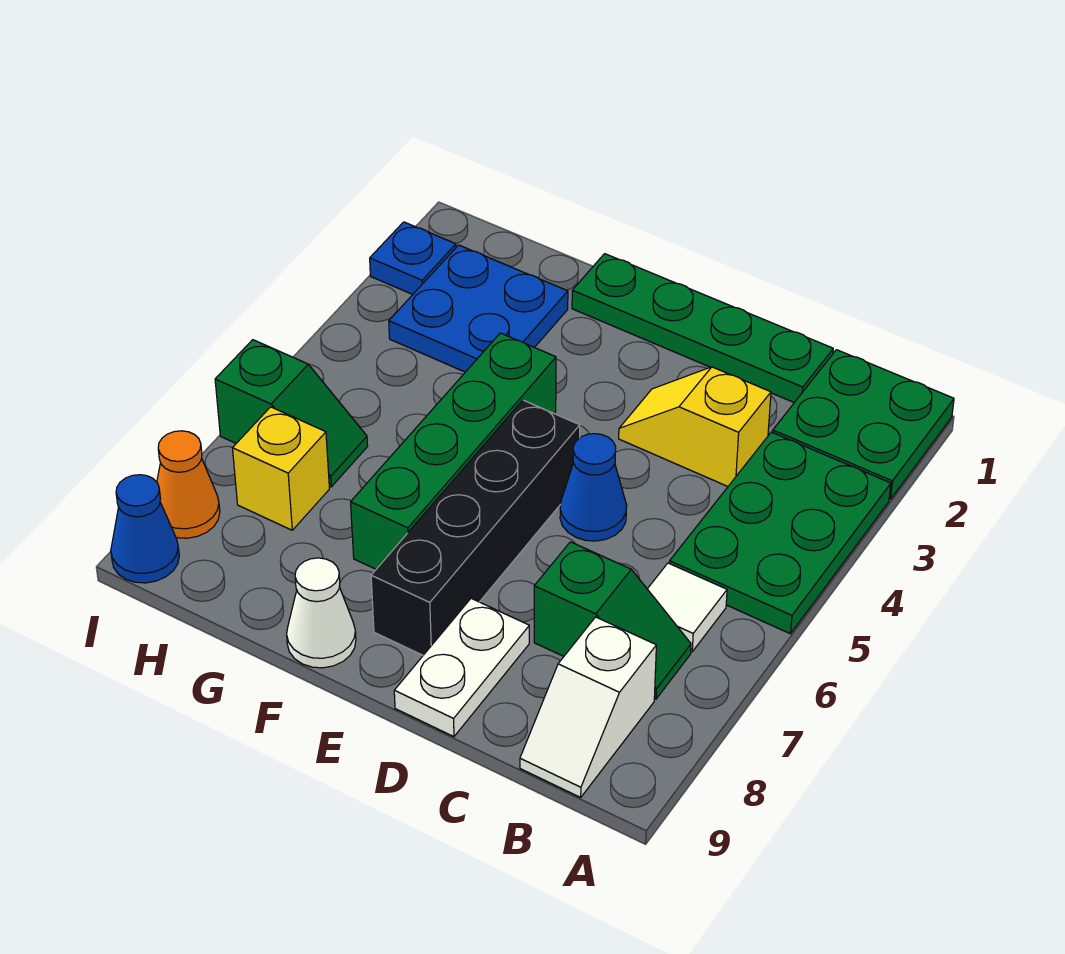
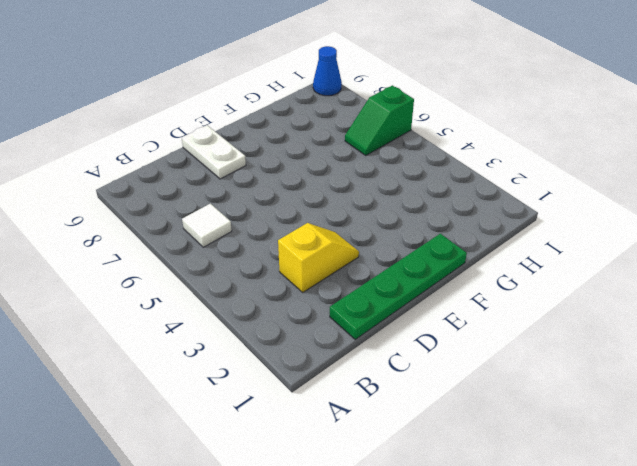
none -> green 2x2 plate [773,350,954,499]
none -> green 2x3 plate [669,432,891,634]
none -> green 1x2 slope [534,542,691,699]

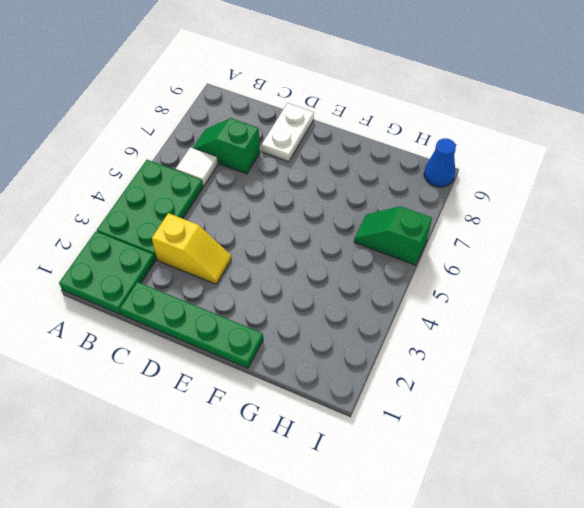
none -> white 1x2 slope [520,617,656,797]
none -> blue 1x1 cone [560,434,627,541]
none -> black 1x4 brick [371,400,580,655]

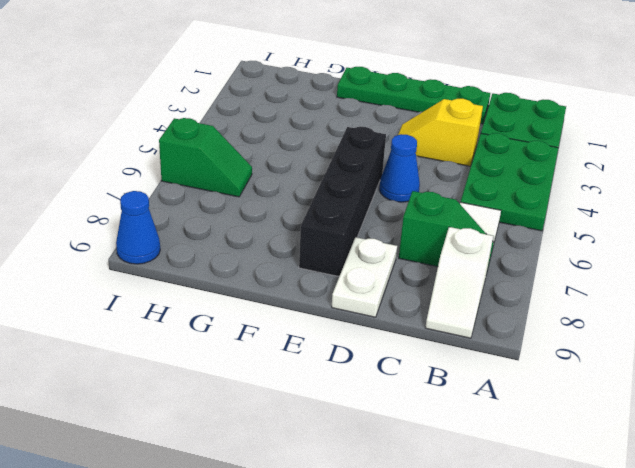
none -> green 1x4 brick [351,333,556,569]
none -> white 1x1 cone [287,558,356,668]
none -> blue 2x2 plate [389,245,568,372]

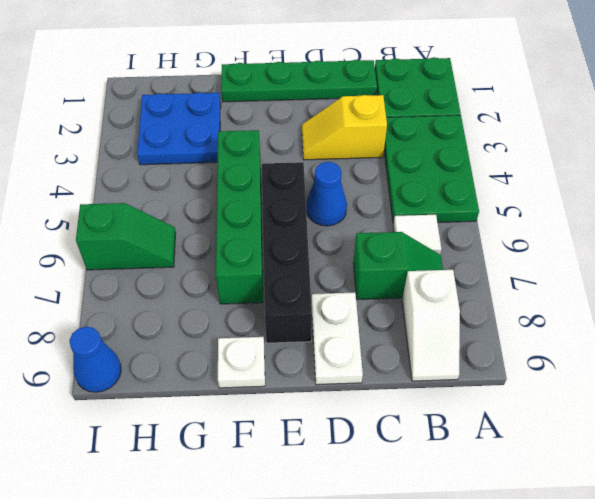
white 1x1 plate [218,337,265,388] -> white 1x1 cone [287,558,356,668]
none -> yellow 1x1 brick [233,407,329,530]
none -> blue 1x1 plate [370,222,456,294]
none -> orange 1x1 cone [157,431,220,538]

